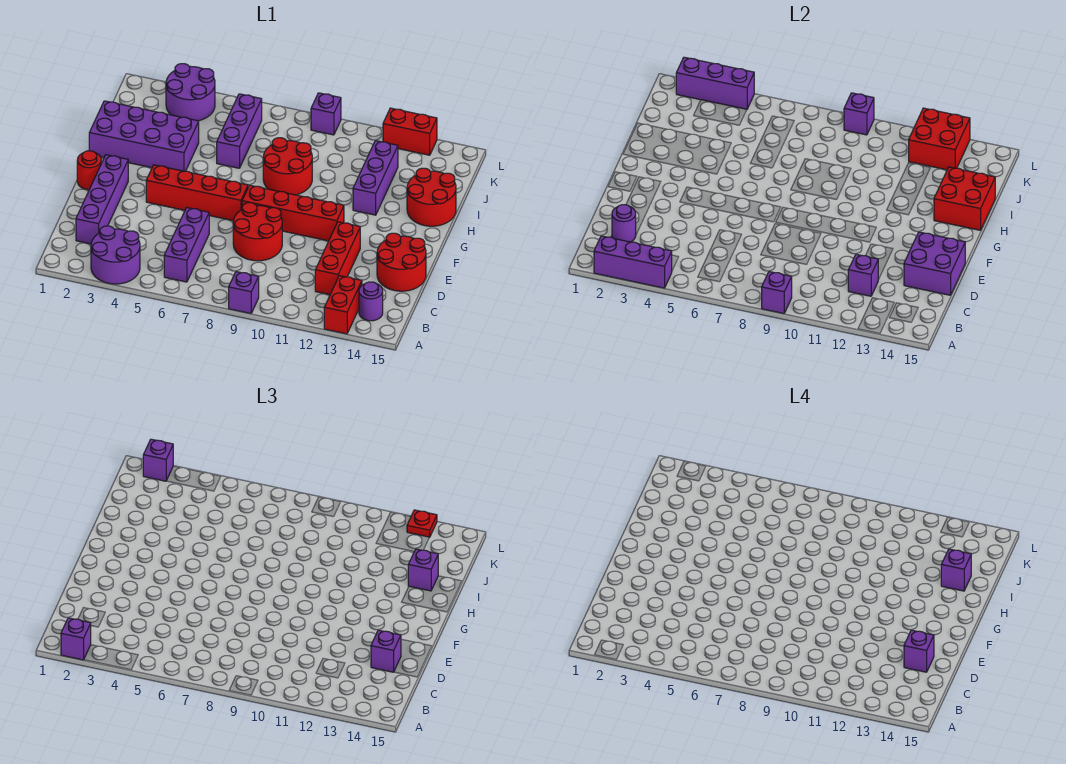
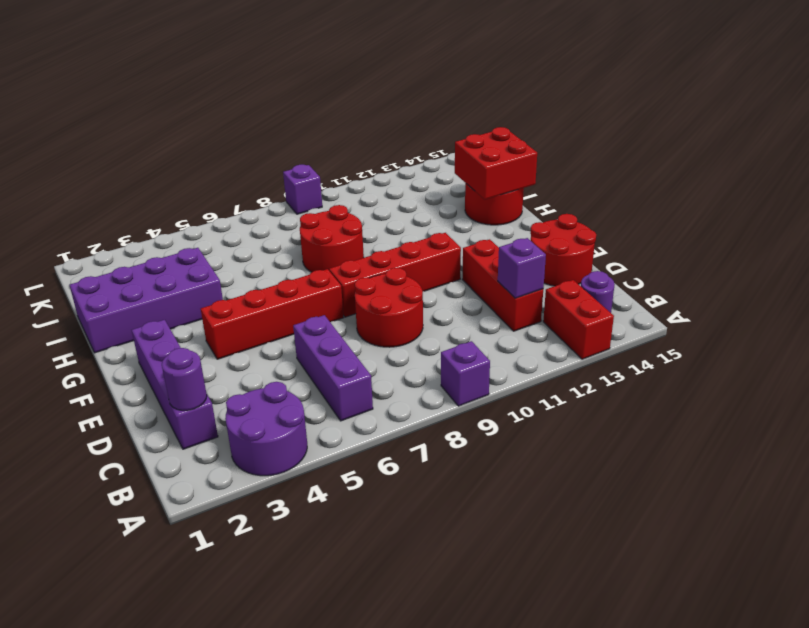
none -> red 1x1 round brick [77,151,101,190]
none -> purple 1x3 brick [353,141,398,215]
none -> purple 1x3 brick [217,94,262,168]
none -> purple 2x2 round brick [166,64,215,121]

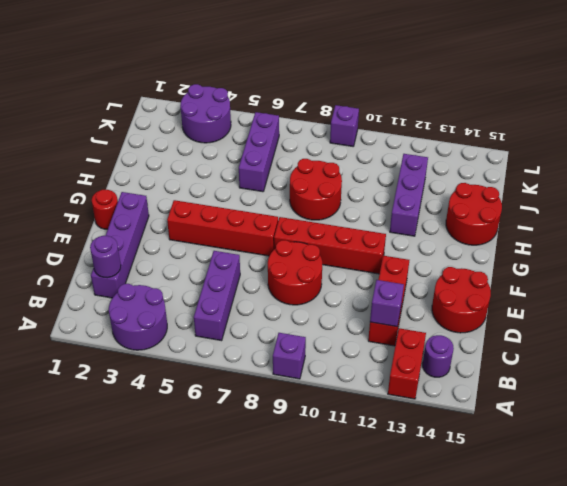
none -> purple 2x4 brick [89,101,199,171]
none -> red 1x2 brick [383,108,437,155]
none -> purple 1x3 brick [594,236,672,288]
none -> purple 1x1 brick [762,272,792,313]

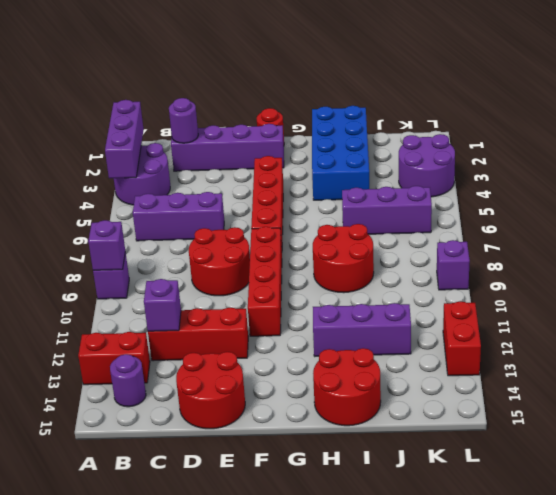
blue 2x4 brick [312,106,369,200] -> purple 2x4 brick [89,101,199,171]
none -> purple 2x2 brick [904,232,965,295]
none -> red 2x2 brick [934,167,995,230]
none -> red 2x2 brick [909,108,970,170]
none -> purple 1x3 brick [676,57,754,109]

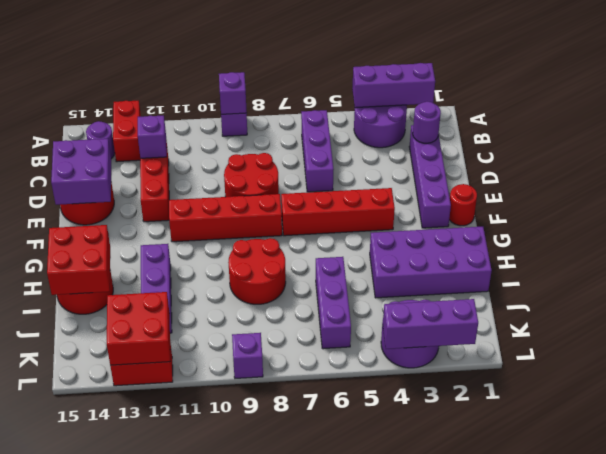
none -> purple 1x1 brick [844,93,874,135]
none -> purple 1x1 brick [61,618,91,660]
none -> purple 1x1 brick [371,630,401,672]
none -> purple 1x1 brick [408,549,438,591]

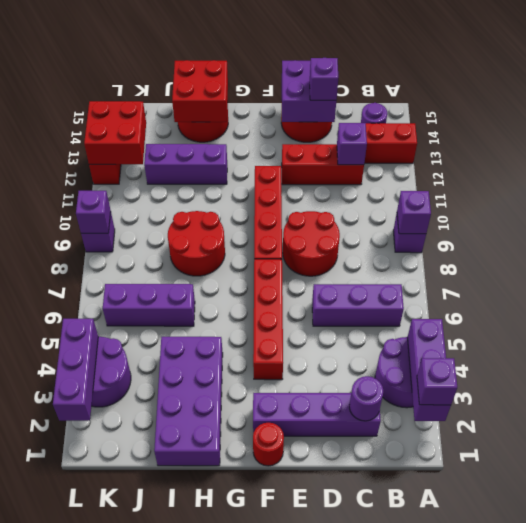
none -> purple 1x1 brick [408,549,438,591]
none -> purple 1x1 brick [143,439,173,481]
none -> red 1x1 plate [407,510,437,537]
none -> purple 1x1 brick [904,630,934,672]

